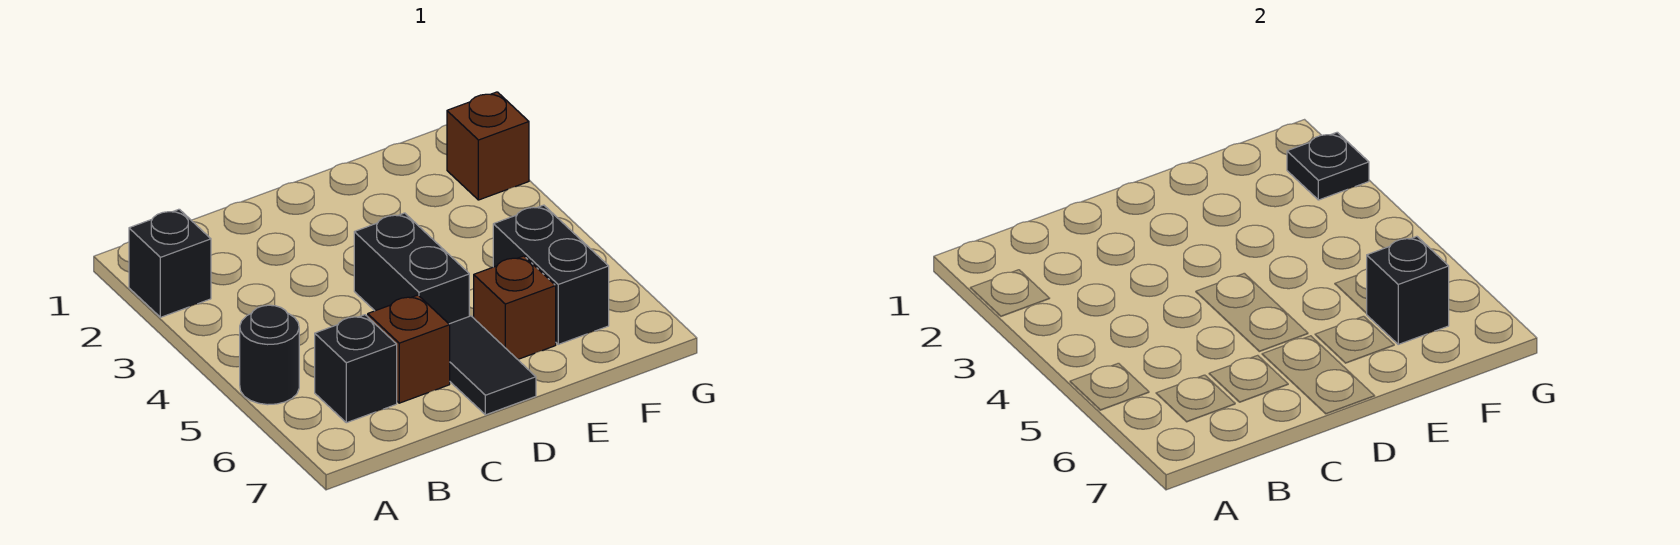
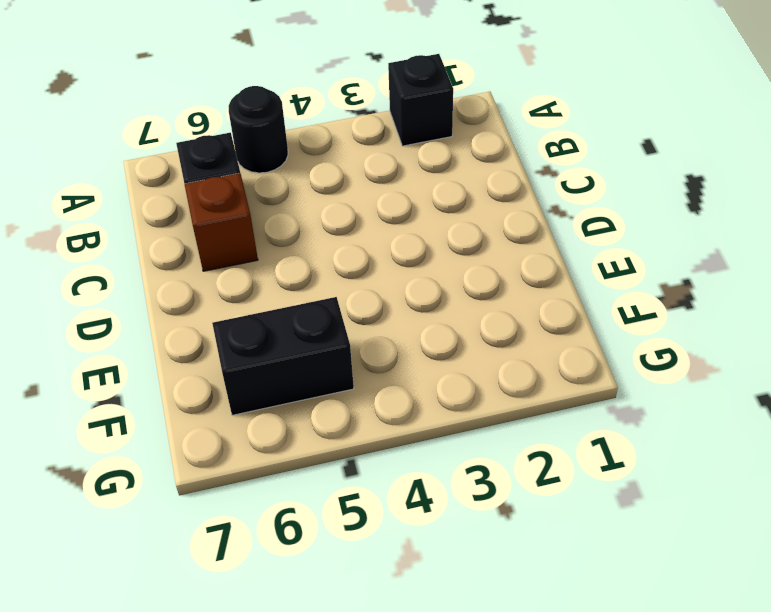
none -> black 1x2 brick [354,213,469,324]
none -> black 1x2 tile [449,316,536,415]

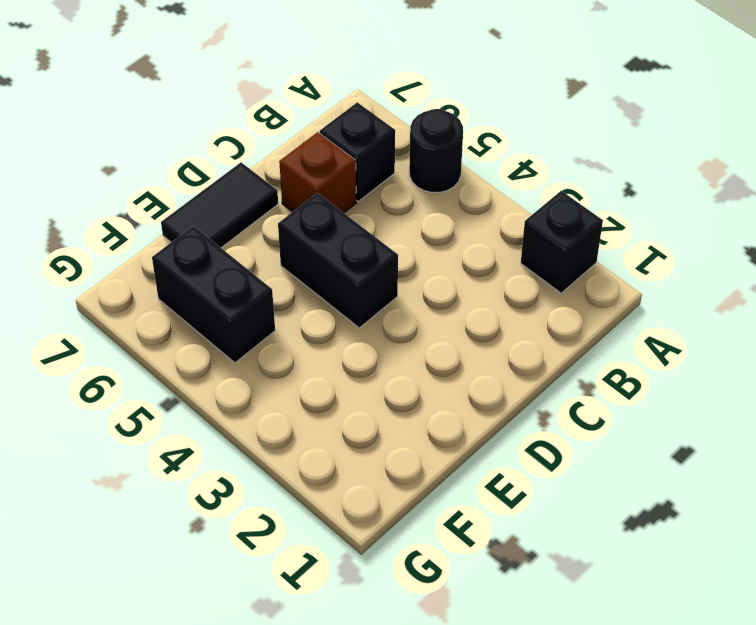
black 1x2 tile [161,162,278,248] -> black 1x2 tile turned to [449,316,536,415]
none -> brown 1x1 brick [474,256,556,359]
none -> brown 1x1 brick [447,92,529,200]

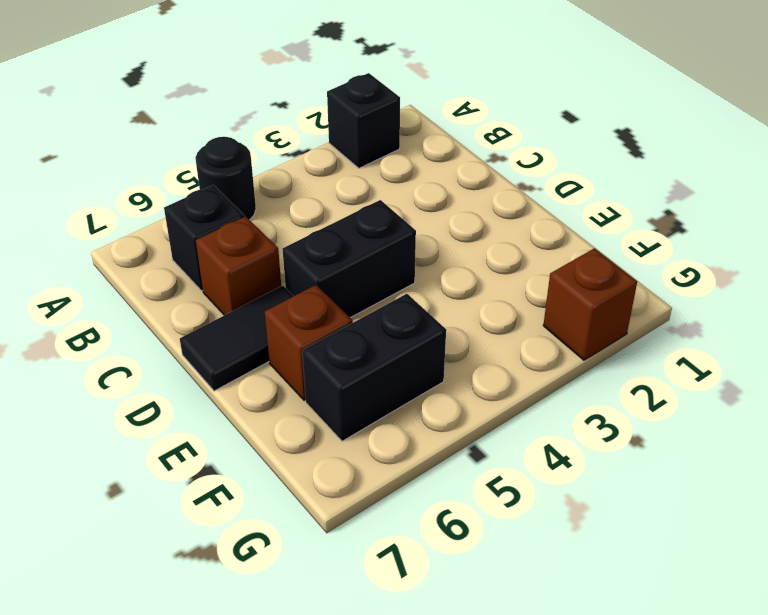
none -> black 1x1 brick [1366,236,1449,344]
none -> black 1x1 plate [1287,132,1369,200]

